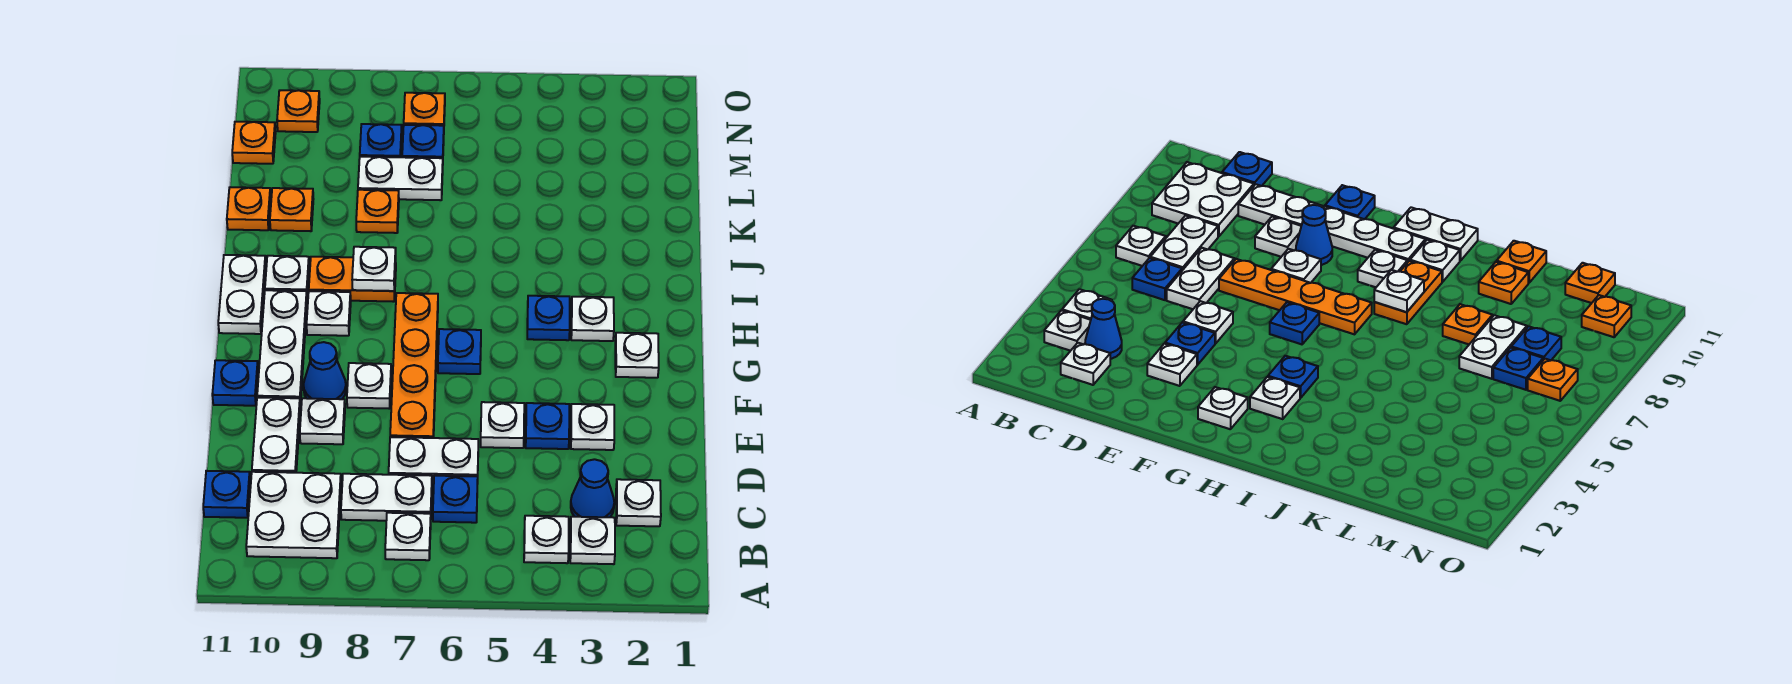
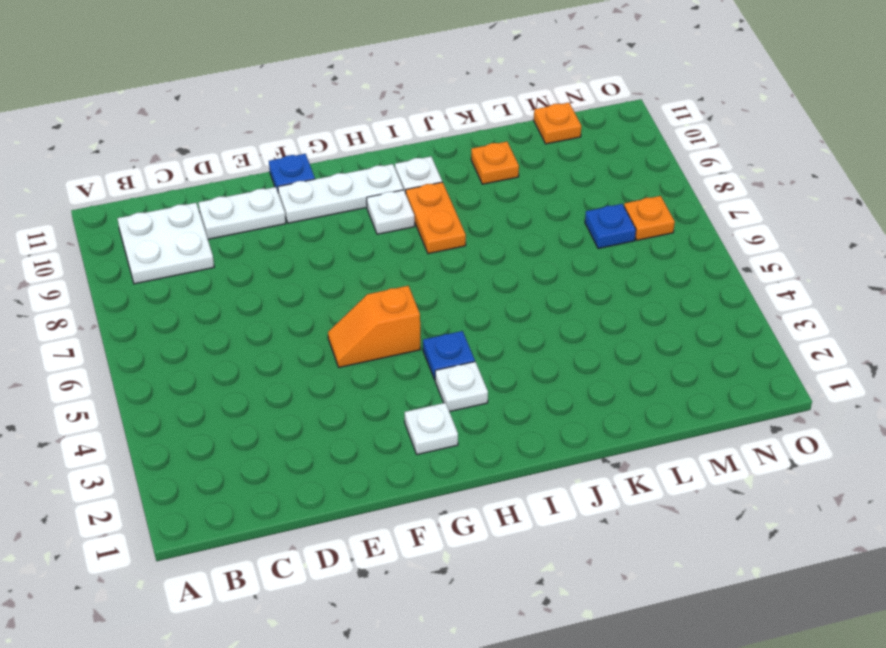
orange 1x2 slope [328,286,421,367] -> none
none -> white 1x1 plate [570,517,615,564]
none -> white 1x1 plate [524,516,569,563]
none -> white 1x1 plate [385,513,431,560]
none -> white 1x1 plate [616,479,661,526]

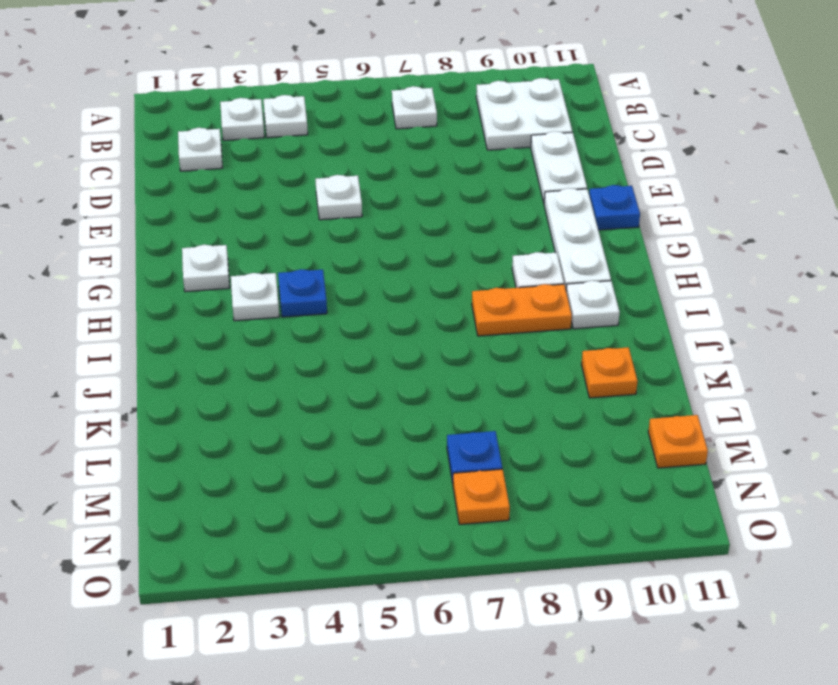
none -> blue 1x1 cone [571,459,614,517]
none -> blue 1x1 plate [433,476,478,523]
none -> white 1x2 plate [341,474,432,521]
none -> blue 1x1 plate [203,471,250,518]

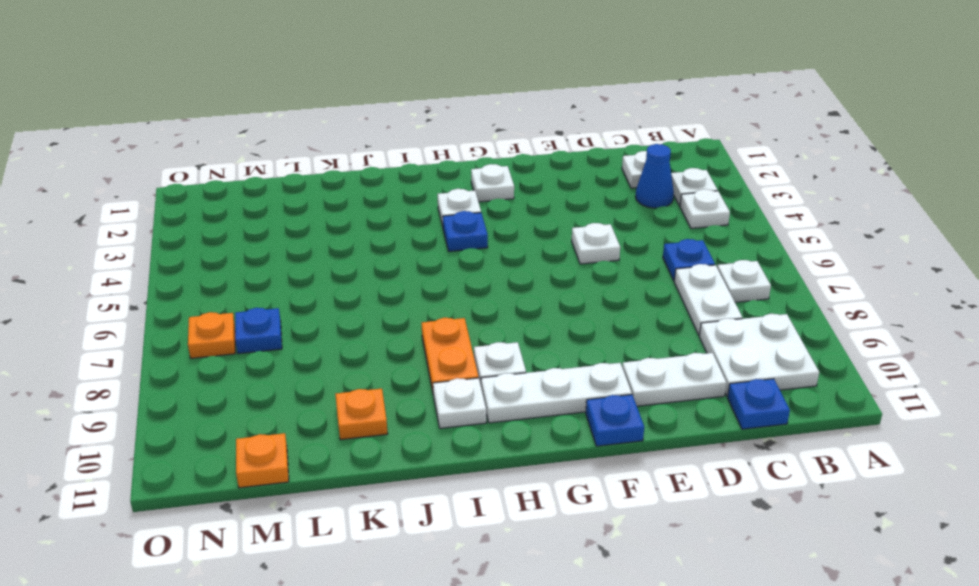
none -> white 1x2 plate [389,437,478,484]
none -> white 1x1 plate [571,404,614,450]
none -> blue 1x1 plate [526,403,569,449]
none -> orange 1x4 plate [390,293,438,438]

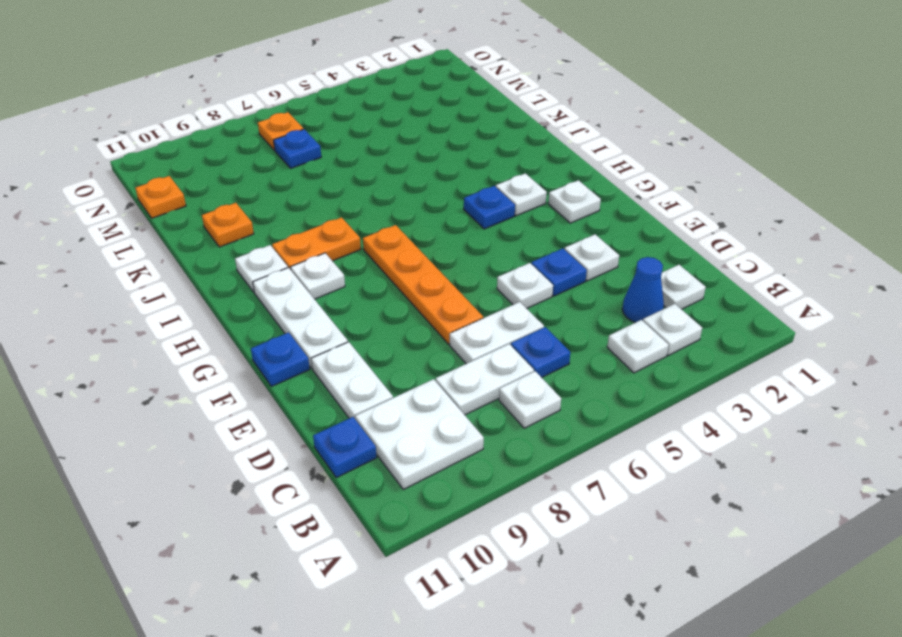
none -> white 1x1 plate [300,398,345,444]
none -> white 1x1 plate [347,363,391,409]
none -> blue 1x1 cone [303,342,346,399]
none -> blue 1x1 plate [438,329,481,374]

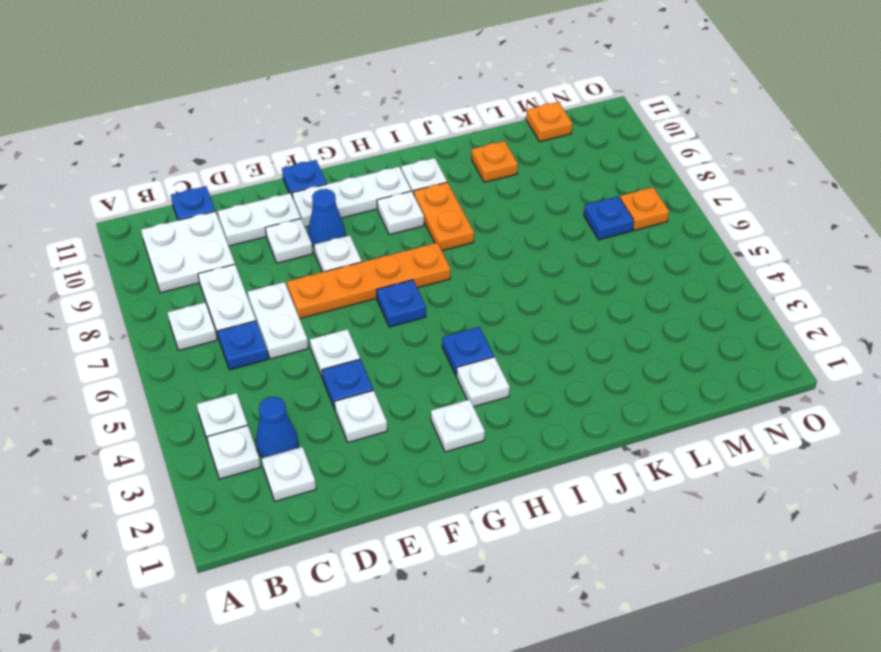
none -> white 1x2 plate [218,255,266,334]
none -> orange 1x1 plate [356,190,399,233]
none -> orange 1x1 plate [227,187,271,230]
none -> white 1x2 plate [358,157,443,200]

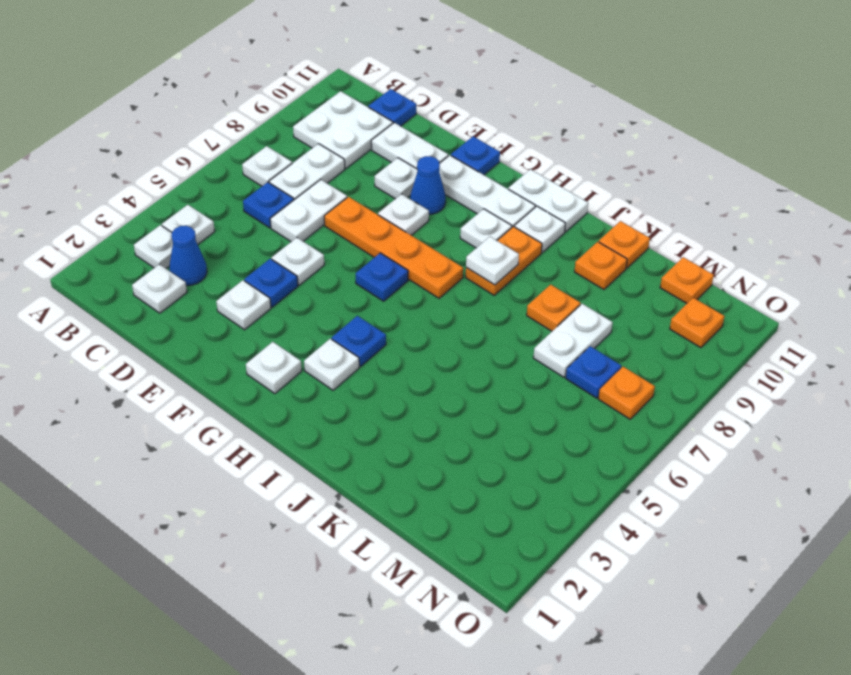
none -> blue 1x1 plate [360,124,402,157]

